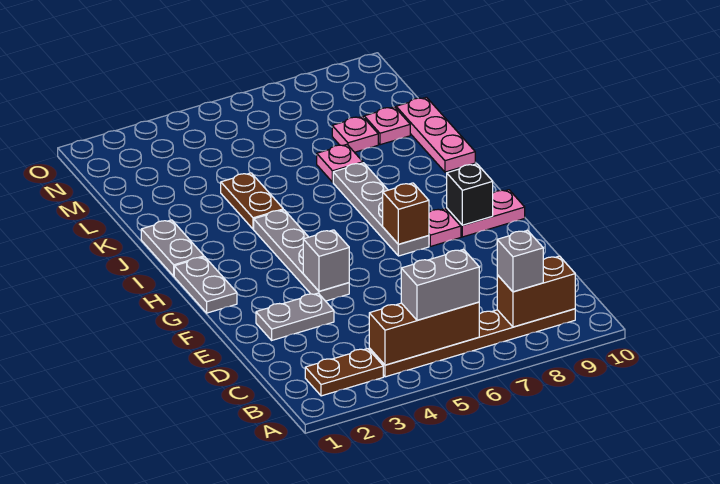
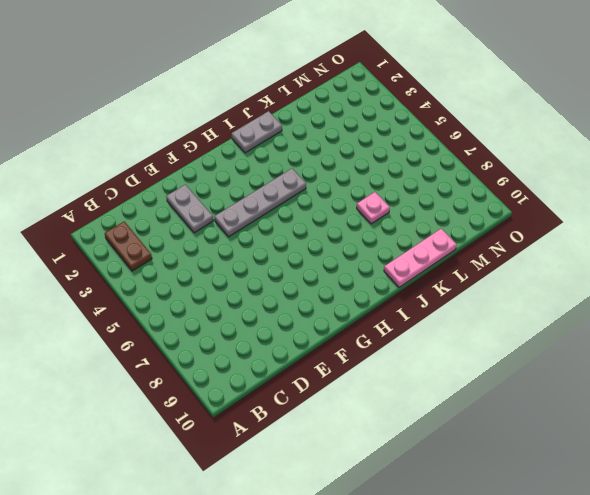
none -> brown 1x6 plate [369,309,575,377]
none -> grey 1x2 plate [174,257,237,313]
none -> grey 1x4 plate [333,163,429,256]

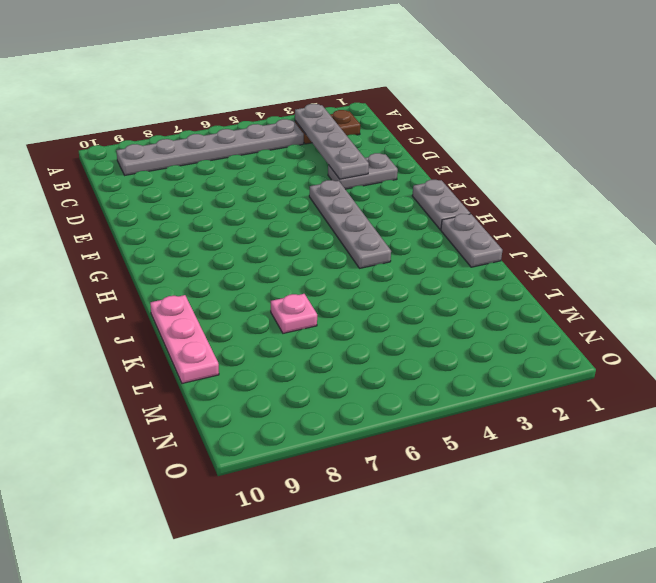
grey 1x4 plate [295,104,369,179] -> grey 1x4 plate moved to [333,163,429,256]
grey 1x6 plate [116,119,304,175] -> brown 1x6 plate [369,309,575,377]
none -> pink 1x1 plate [429,209,461,246]
none -> pink 1x2 plate [447,190,525,237]
none -> brown 1x2 plate [221,173,283,229]

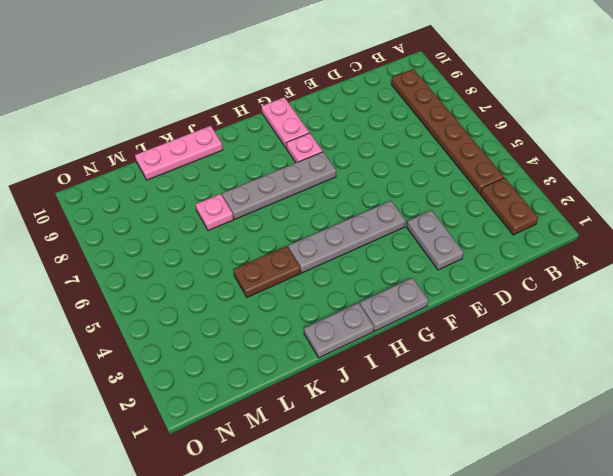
none -> pink 1x1 plate [332,116,378,152]
none -> pink 1x1 plate [364,107,410,145]
none -> brown 1x3 brick [369,302,479,365]

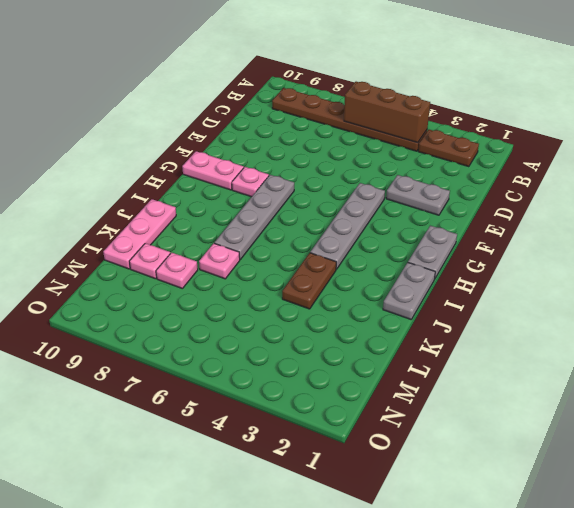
none -> brown 1x2 brick [497,256,575,327]
none -> grey 1x1 brick [303,230,349,291]
none -> brown 1x1 brick [383,183,429,244]

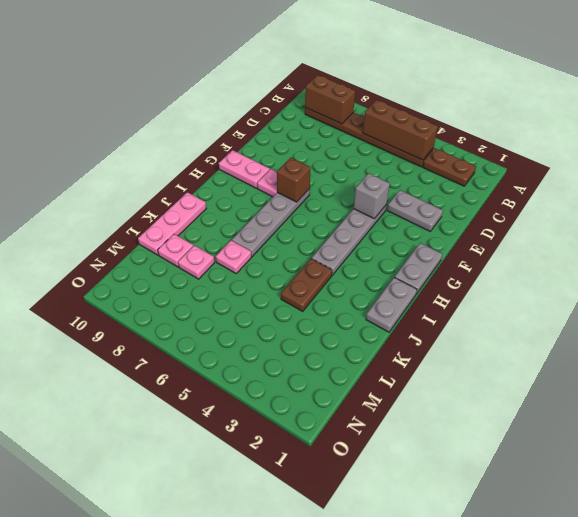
none -> black 1x1 brick [447,164,493,225]
none -> grey 1x2 brick [401,249,479,320]
none -> grey 1x1 brick [497,230,543,292]

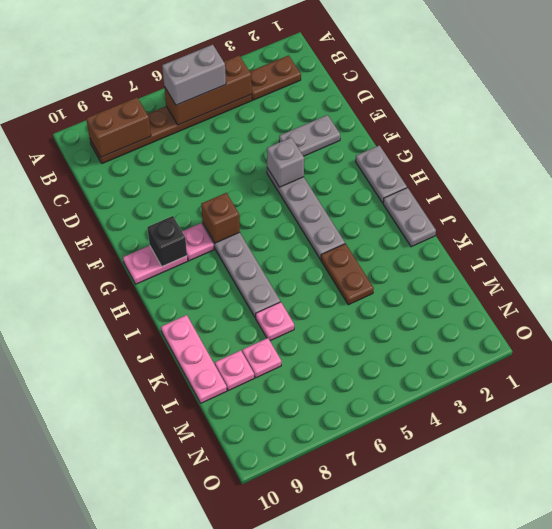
none -> grey 1x1 brick [497,230,543,292]

